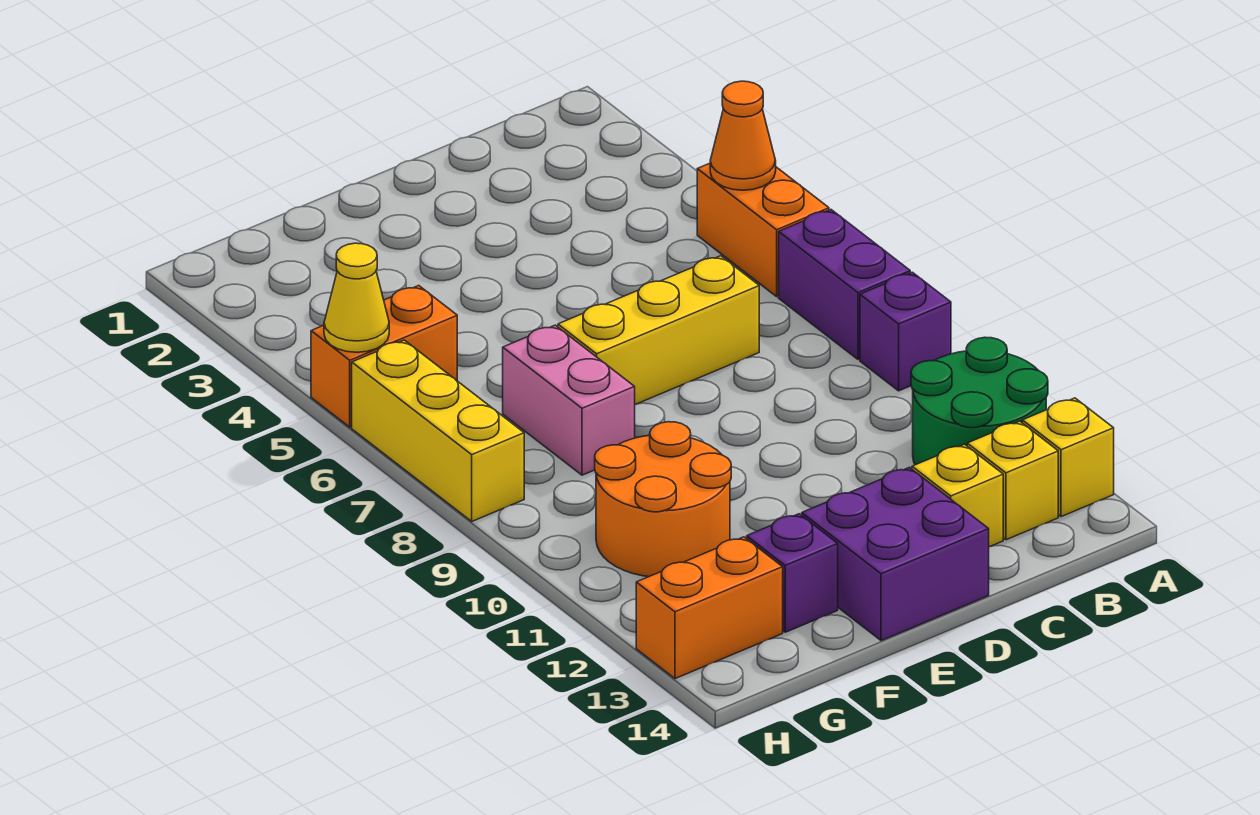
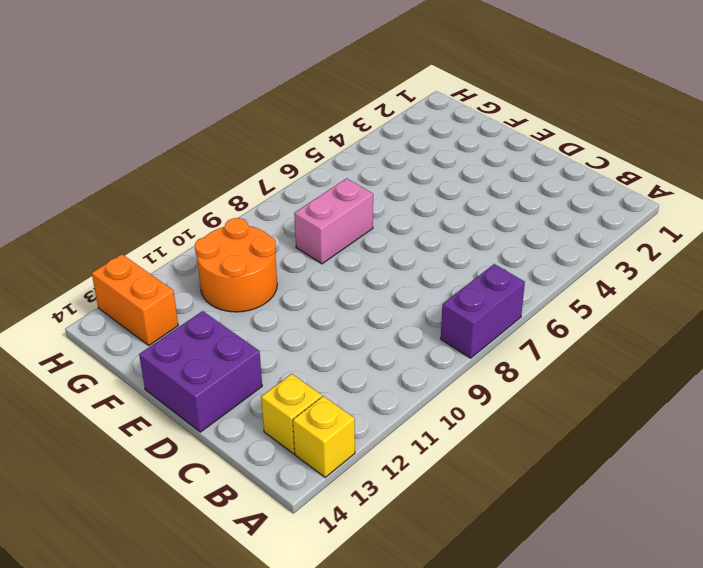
none -> orange 1x2 brick [697,163,829,296]
none -> purple 1x1 brick [860,272,951,391]
none -> green 2x2 round brick [911,337,1048,465]

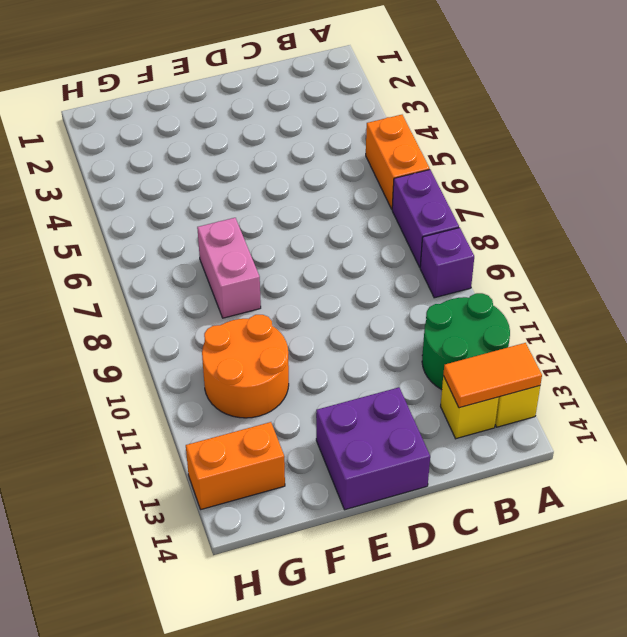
orange 1x2 tile [443,343,542,408] -> none
none -> yellow 1x3 brick [558,256,759,404]
none -> yellow 1x1 brick [912,444,1003,547]
none -> purple 1x1 brick [747,514,838,632]

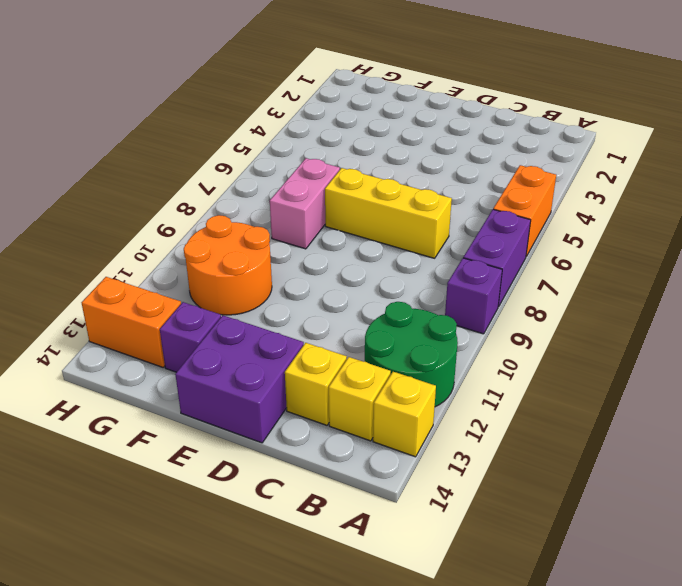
none -> orange 1x2 brick [311,286,457,427]
none -> yellow 1x3 brick [352,340,524,521]
none -> orange 1x1 cone [710,81,776,190]

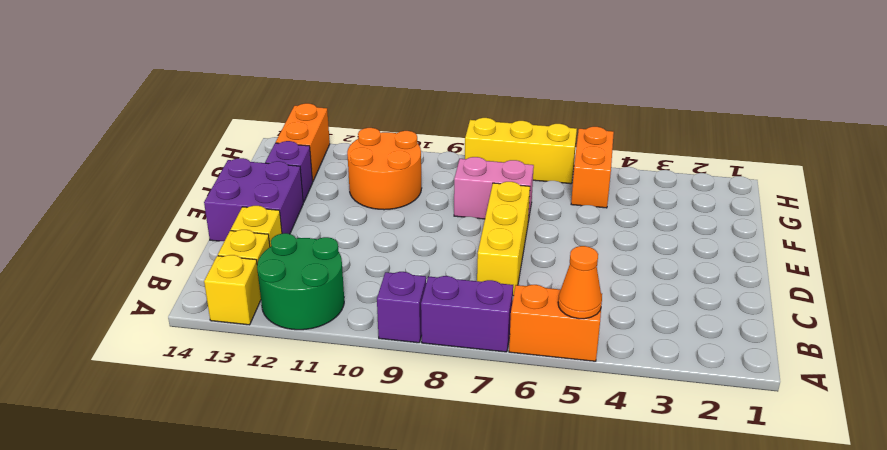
none -> yellow 1x1 cone [324,243,389,352]

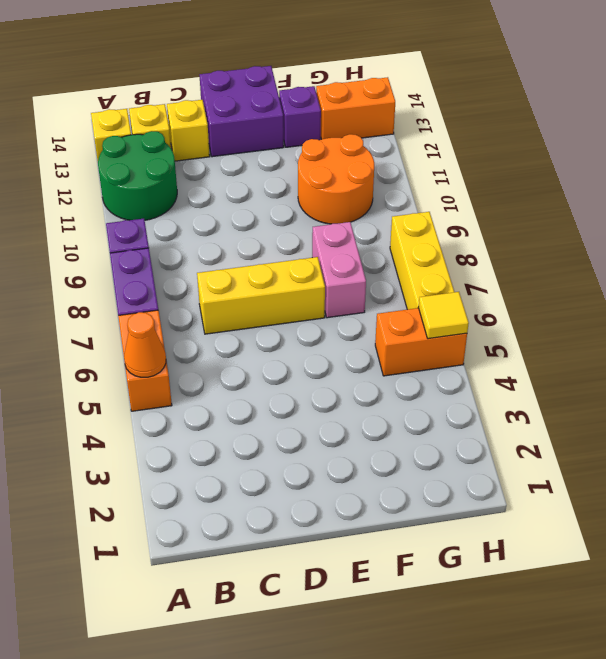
yellow 1x1 tile [419,292,469,339] -> yellow 1x1 cone [324,243,389,352]

